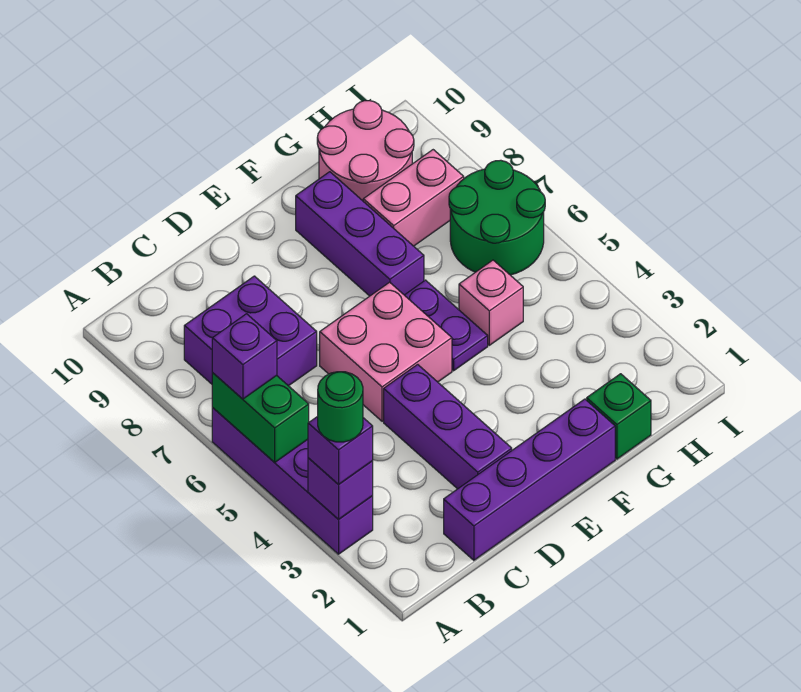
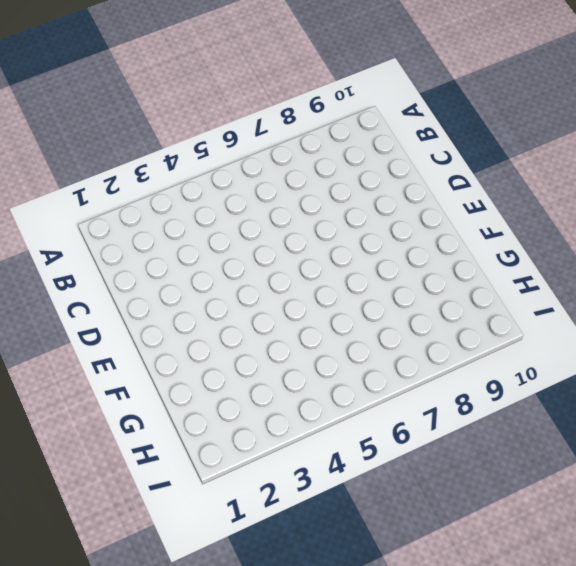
none -> purple 1x4 brick [212,408,373,554]
none -> purple 2x2 brick [184,276,317,386]
none -> purple 1x4 brick [444,399,615,560]

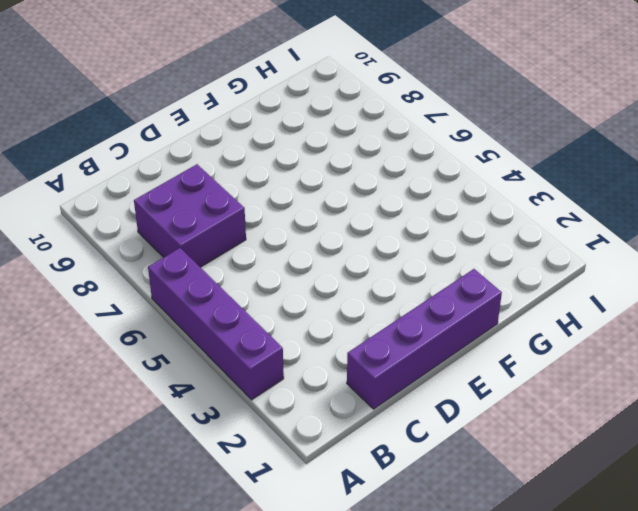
none -> purple 1x3 brick [384,364,512,489]
none -> pink 2x2 brick [320,282,452,421]
none -> purple 1x2 plate [405,280,488,371]

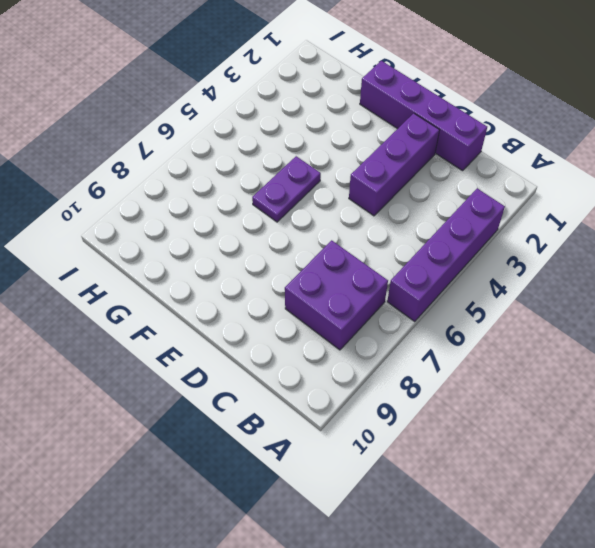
none -> pink 2x2 brick [320,282,452,421]
none -> purple 1x3 brick [296,172,424,296]
none -> green 1x1 brick [587,374,651,459]

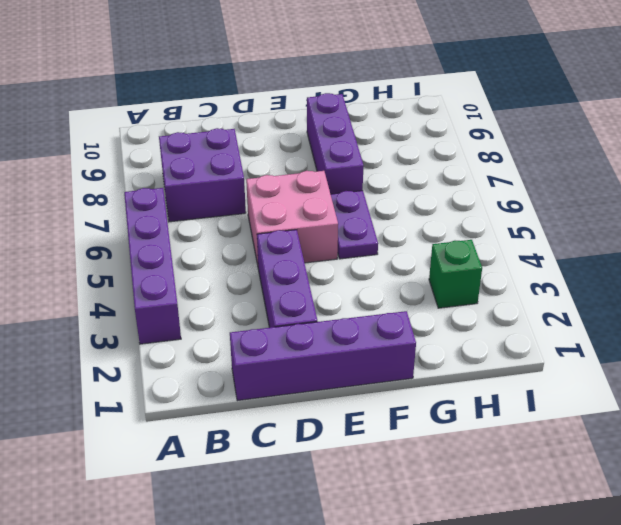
green 1x1 brick [429,240,482,308] -> green 1x1 brick moved to [587,374,651,459]
none -> pink 1x1 brick [459,260,523,345]
none -> pink 1x2 brick [363,150,464,246]
none -> pink 2x2 round brick [317,101,414,201]

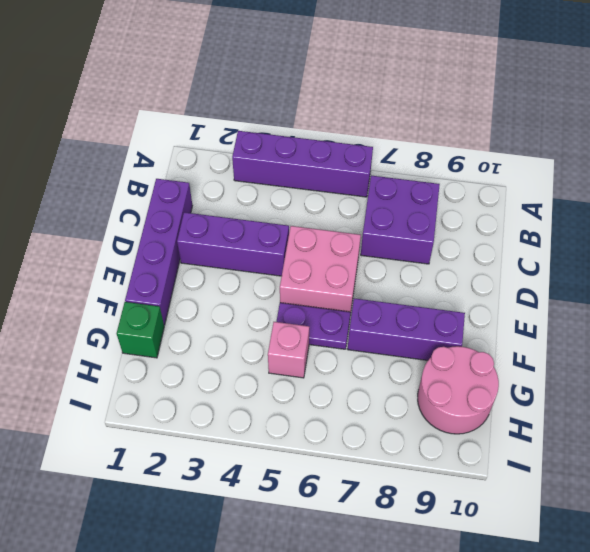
none -> pink 1x2 brick [363,150,464,246]
none -> green 2x2 round brick [449,160,545,275]
none -> purple 1x1 brick [308,458,373,520]

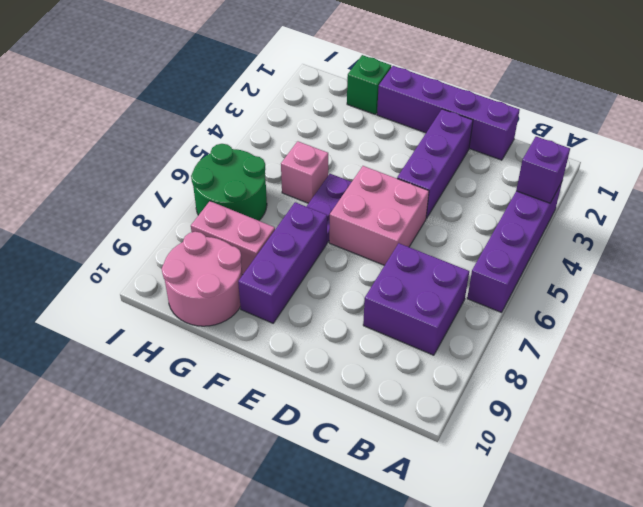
none -> green 1x2 brick [212,373,309,463]
none -> purple 1x1 brick [308,416,373,485]
none -> purple 1x1 brick [212,314,277,399]

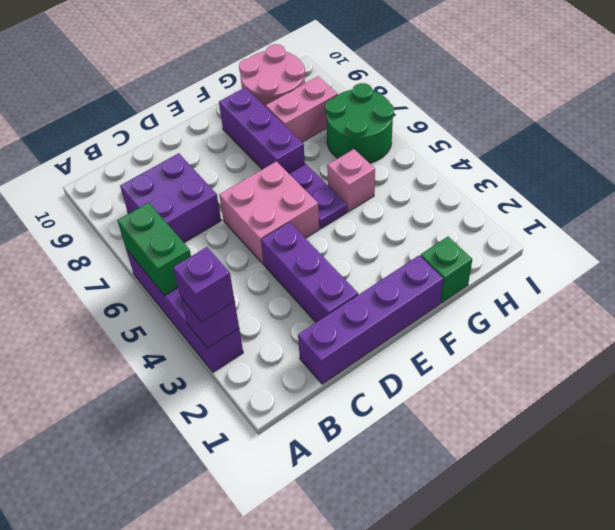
none -> purple 1x1 brick [212,314,277,399]
none -> green 1x1 round brick [318,372,363,442]

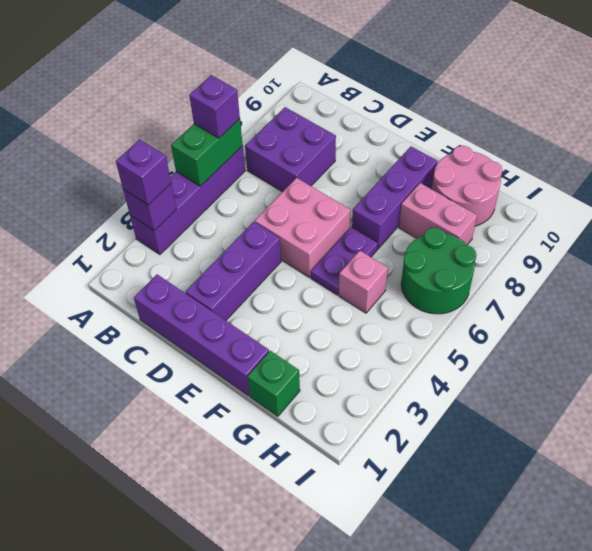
none -> green 1x1 round brick [318,372,363,442]

